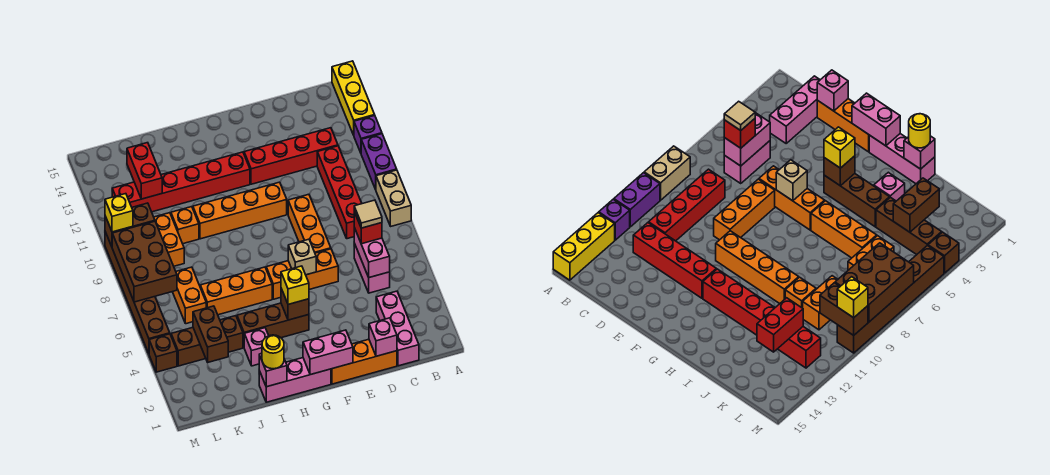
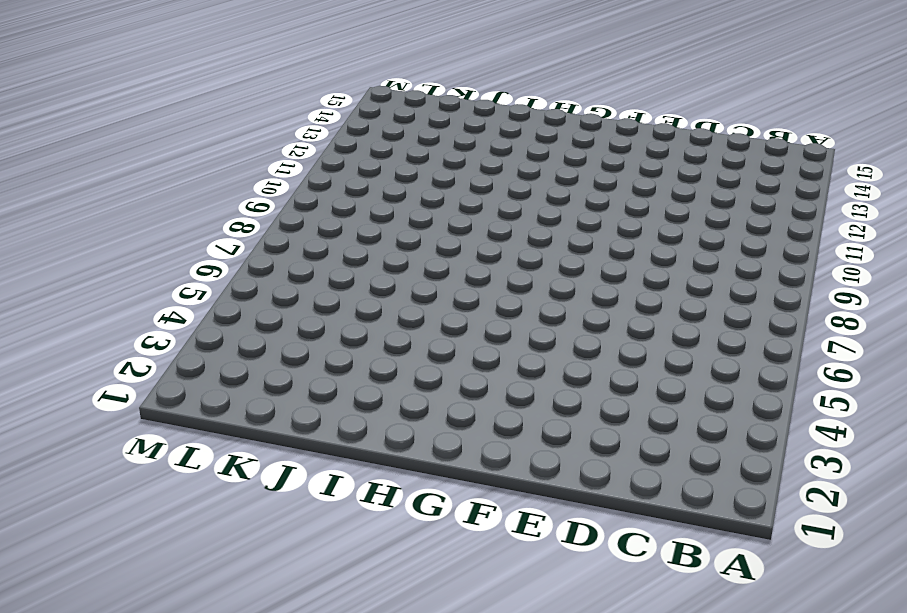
none -> tan 1x2 brick [376,170,411,226]
none -> purple 1x2 brick [361,134,397,189]
none -> purple 1x1 brick [354,116,382,153]
none -> yellow 1x3 brick [332,61,375,135]

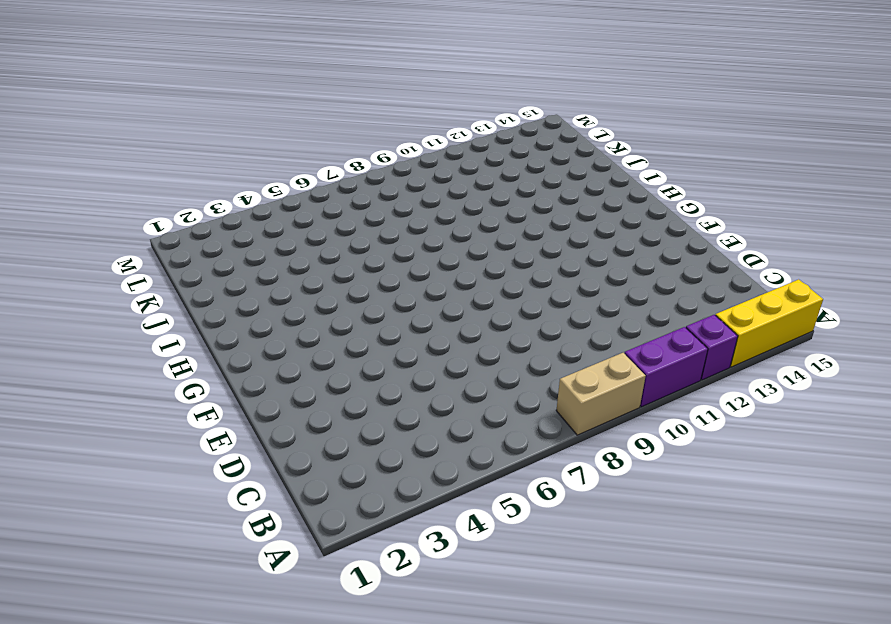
none -> pink 1x3 brick [376,291,419,366]
none -> pink 1x2 brick [354,243,390,293]
none -> red 1x4 brick [317,146,362,239]
none -> red 1x4 brick [244,128,338,184]

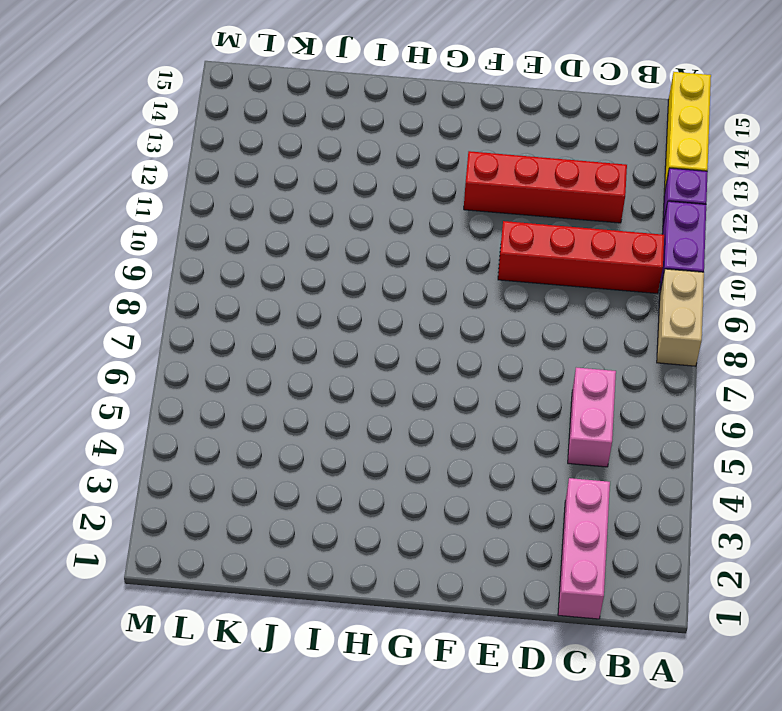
red 1x4 brick [498,221,664,293] -> red 1x4 brick turned to [317,146,362,239]
none -> orange 1x3 brick [331,339,397,384]
none -> orange 1x3 brick [266,249,338,299]
none -> orange 1x3 brick [288,194,331,253]
none -> orange 1x4 brick [193,182,287,239]

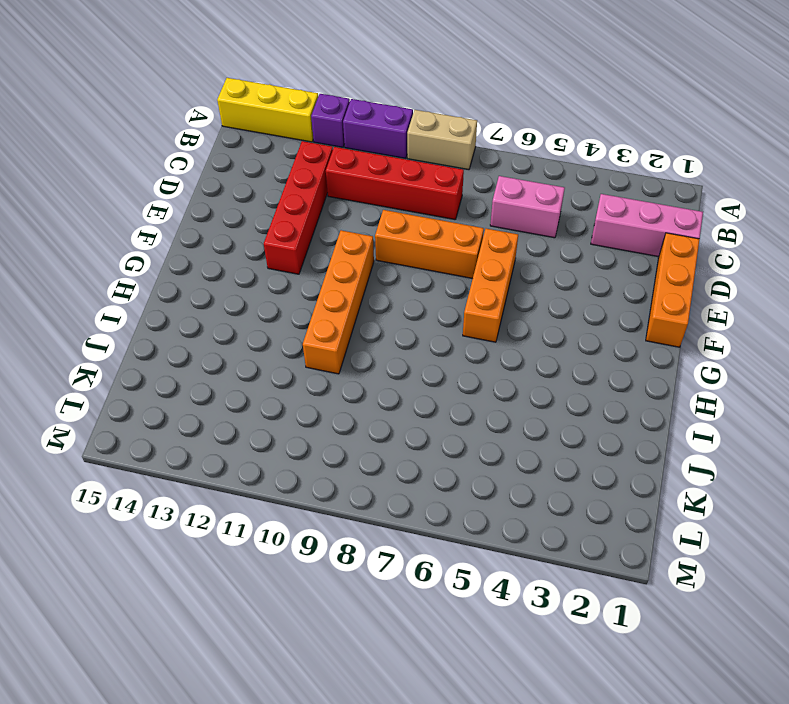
none -> pink 1x3 brick [259,358,331,402]
none -> brown 1x3 brick [237,303,309,347]
none -> red 1x6 brick [112,152,250,212]
none -> orange 1x3 brick [200,267,272,315]

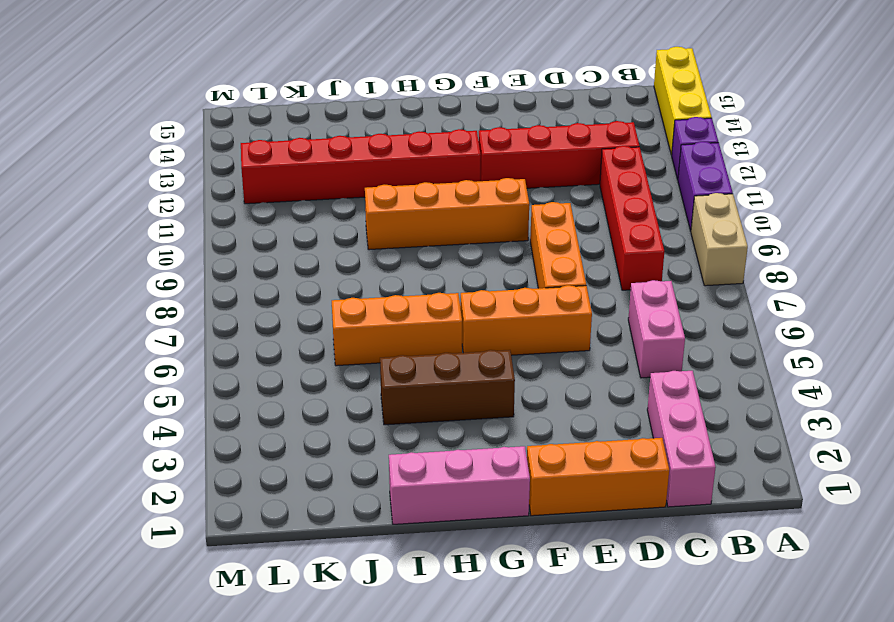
none -> pink 1x1 brick [244,328,269,366]
none -> brown 1x3 brick [171,316,243,366]
none -> orange 1x1 brick [171,207,199,244]
none -> orange 1x2 brick [173,267,206,324]

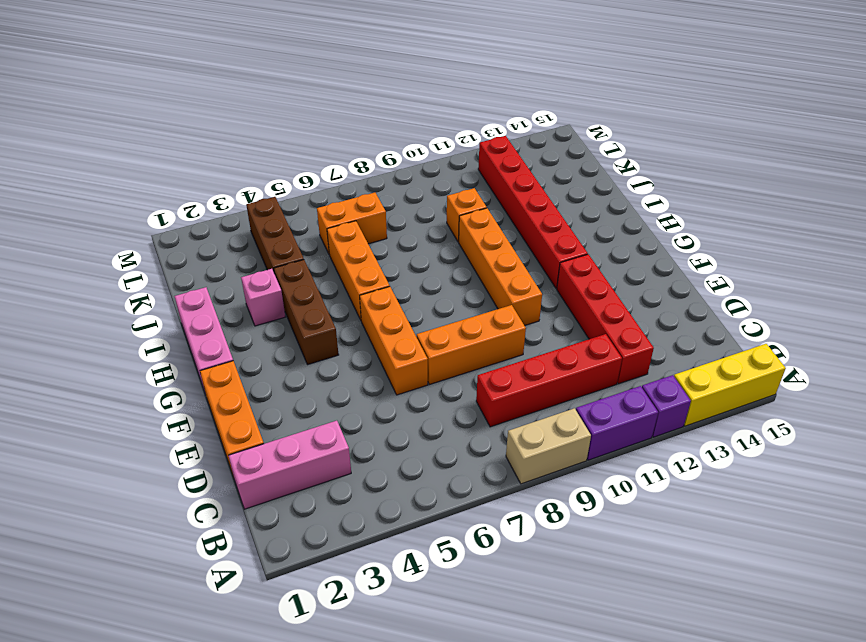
none -> pink 1x2 brick [354,243,390,293]
none -> orange 1x2 brick [154,213,184,266]
none -> brown 1x1 brick [149,334,177,372]
none -> brown 1x6 brick [105,232,170,353]

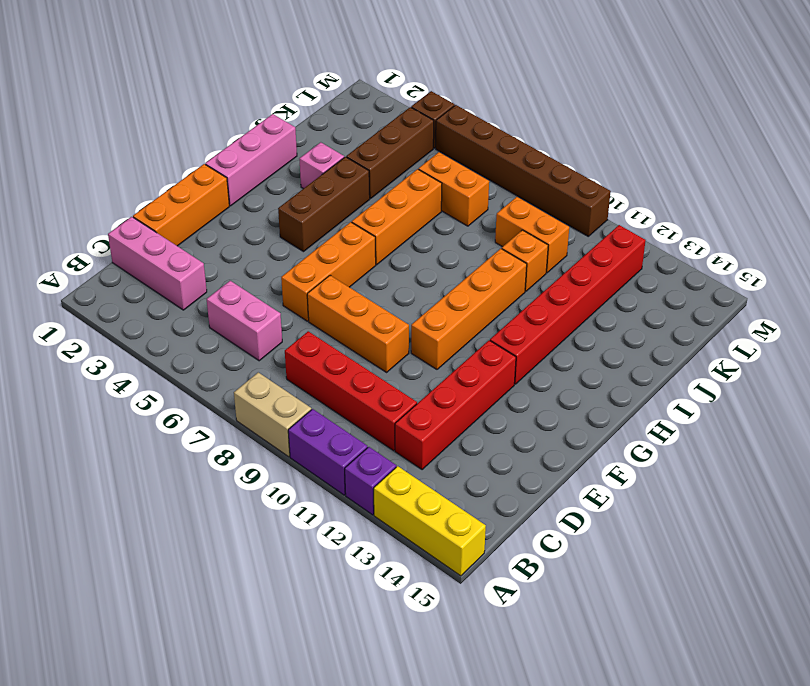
none -> pink 1x2 brick [354,228,390,277]
none -> pink 1x1 brick [369,318,397,356]
none -> pink 1x2 brick [303,330,353,375]
none -> tan 1x1 brick [288,239,316,275]

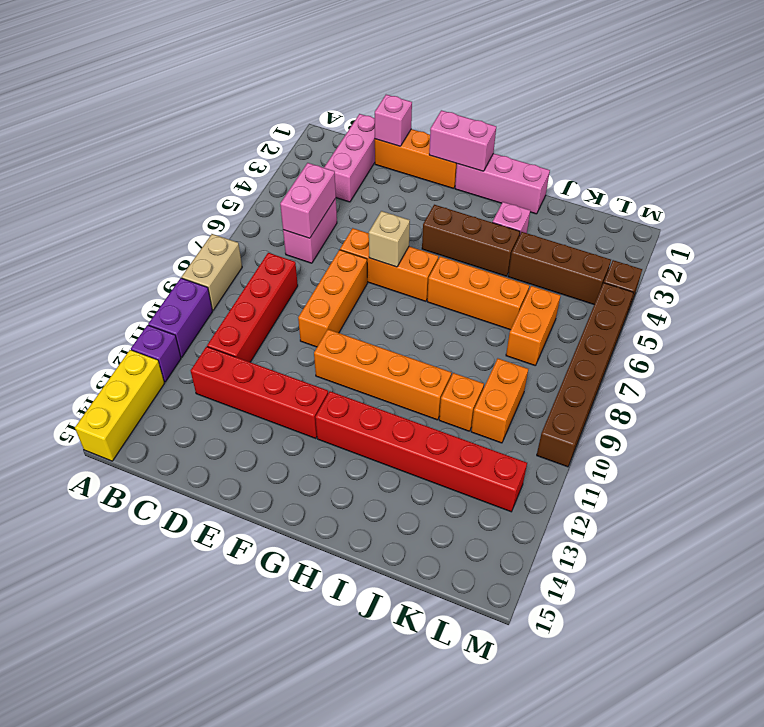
none -> brown 1x1 brick [281,289,309,320]
none -> pink 1x1 brick [259,353,287,387]
none -> brown 1x2 brick [193,306,228,362]
none -> red 1x2 brick [127,143,162,199]

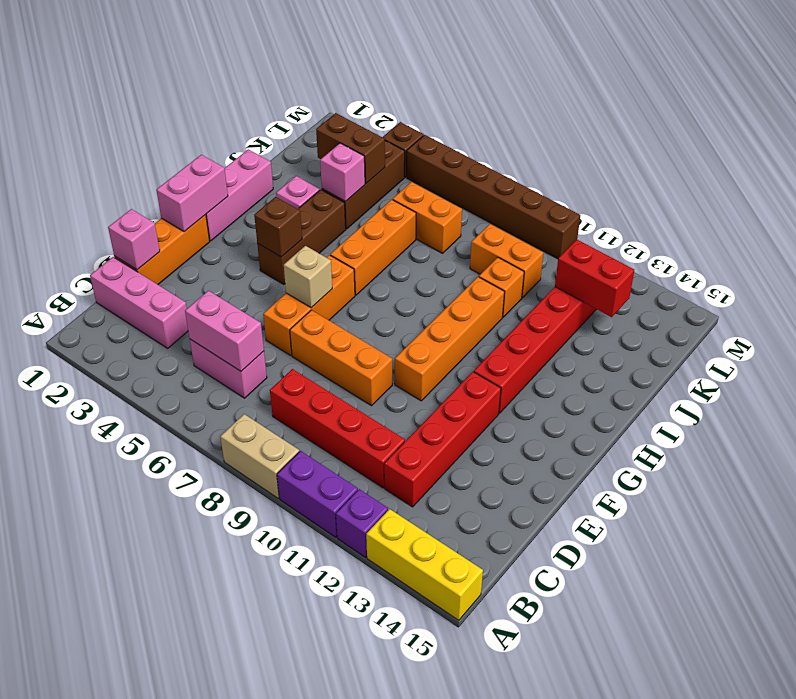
pink 1x1 brick [320,143,365,201] -> pink 1x1 brick moved to [259,353,287,387]
none -> brown 2x3 brick [112,221,177,302]
none -> brown 1x2 brick [105,203,155,247]
none -> red 1x1 brick [354,212,382,244]
none -> yellow 1x1 brick [281,266,309,304]

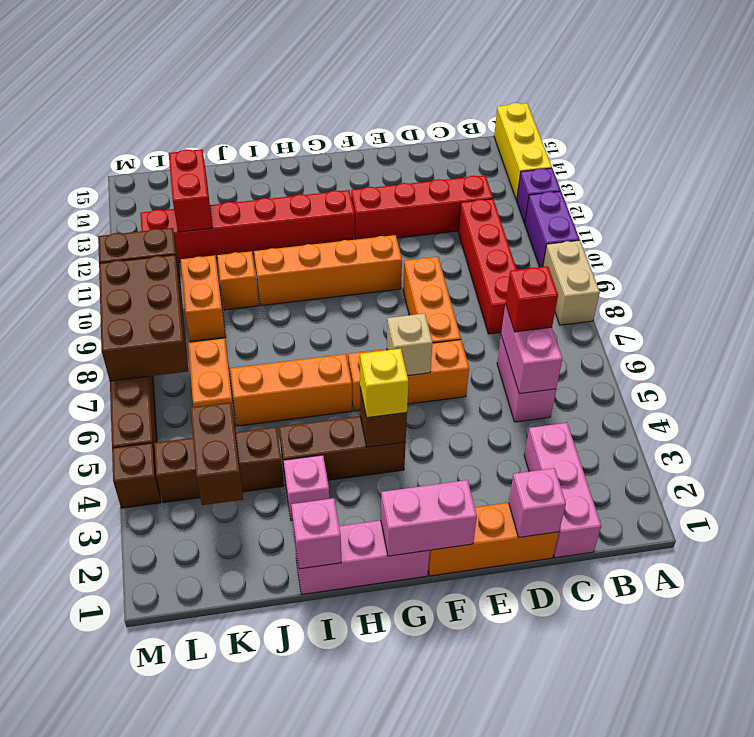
none -> yellow 1x1 round brick [262,335,284,369]
none -> yellow 1x1 brick [105,194,133,232]
none -> tan 1x1 tile [354,200,382,228]

